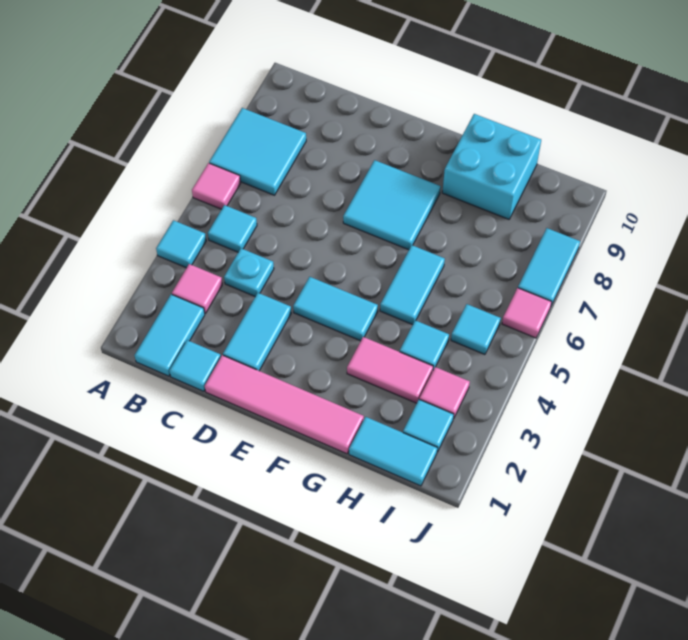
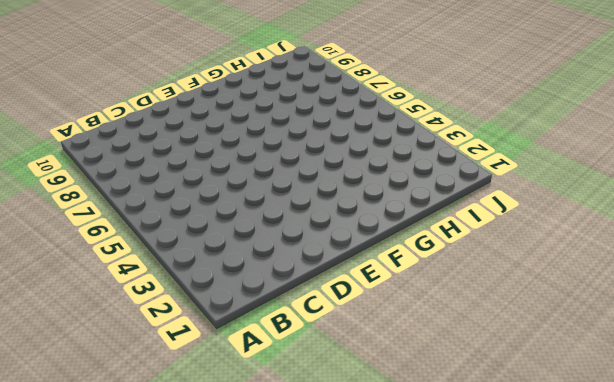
none -> cyan 1x1 tile [156,220,206,268]
none -> pink 1x1 tile [192,163,241,209]
none -> cyan 2x2 tile [209,108,306,195]

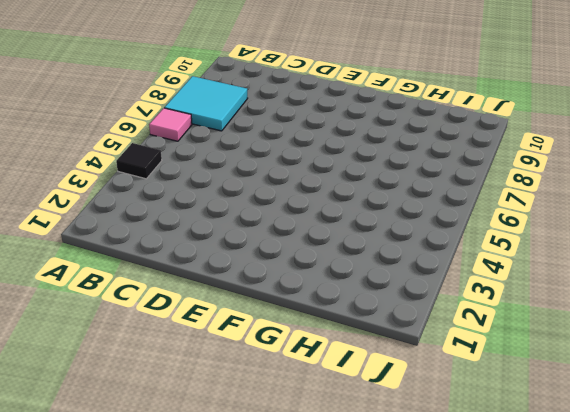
black 1x1 tile [116,143,162,179] -> cyan 1x1 tile [156,220,206,268]
none -> cyan 1x2 tile [135,294,205,376]
none -> pink 1x1 tile [172,264,222,314]
none -> cyan 1x1 tile [208,205,257,252]

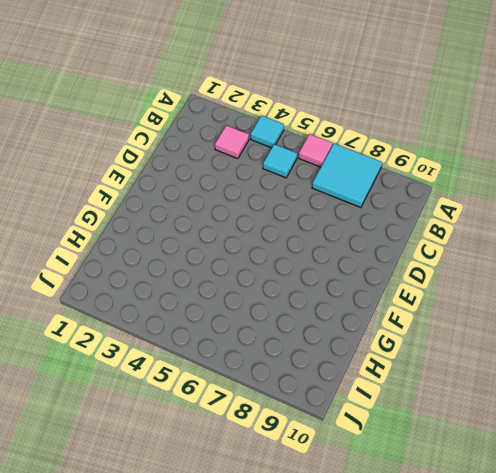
none -> cyan 1x2 tile [135,294,205,376]
none -> cyan 1x1 tile [169,340,221,391]
none -> cyan 1x1 plate [224,248,274,296]

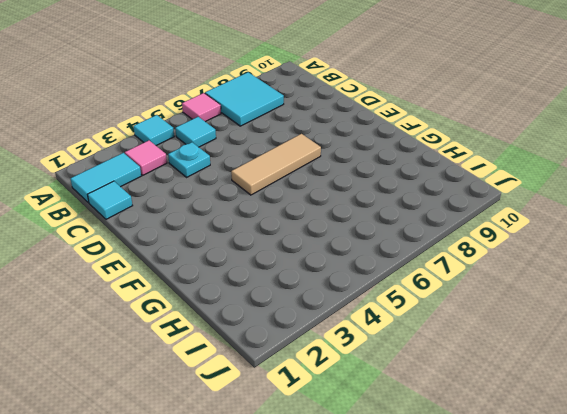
tan 1x3 tile [231,134,321,195] -> cyan 2x2 tile [343,160,441,250]
none -> pink 1x4 tile [205,355,364,454]
none -> cyan 1x2 tile [223,293,291,371]
none -> cyan 1x2 tile [293,277,378,341]

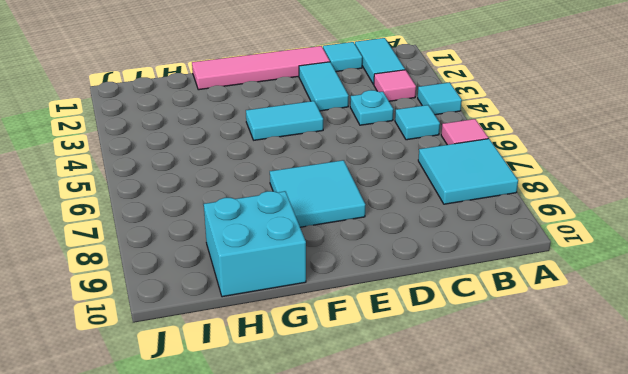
none -> pink 1x2 tile [347,337,433,403]
none -> cyan 1x2 tile [380,245,445,325]
none -> cyan 1x2 tile [349,417,437,486]

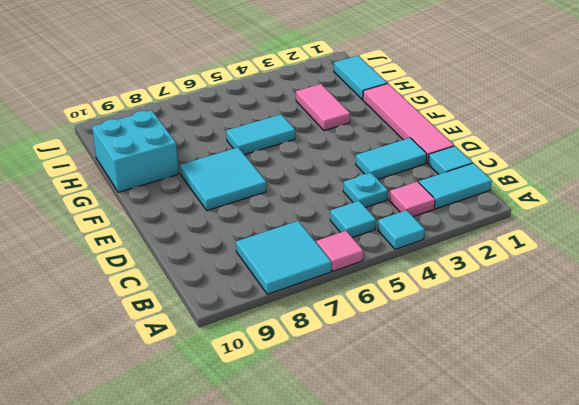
none -> cyan 1x2 tile [293,277,378,341]
none -> cyan 1x1 tile [400,320,449,370]
none -> cyan 1x1 tile [403,400,454,452]

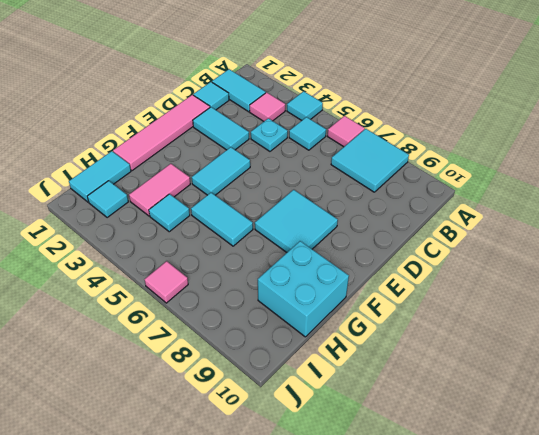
none -> pink 1x1 tile [419,367,470,419]
none -> cyan 1x1 tile [451,304,501,355]
none -> cyan 1x2 tile [518,228,580,305]

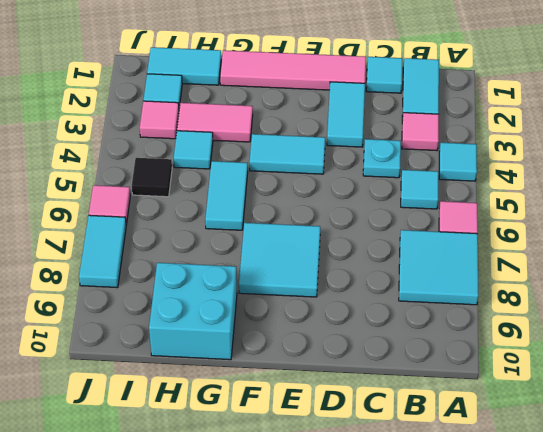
black 1x1 tile [132,158,172,197] -> cyan 1x1 tile [451,304,501,355]

